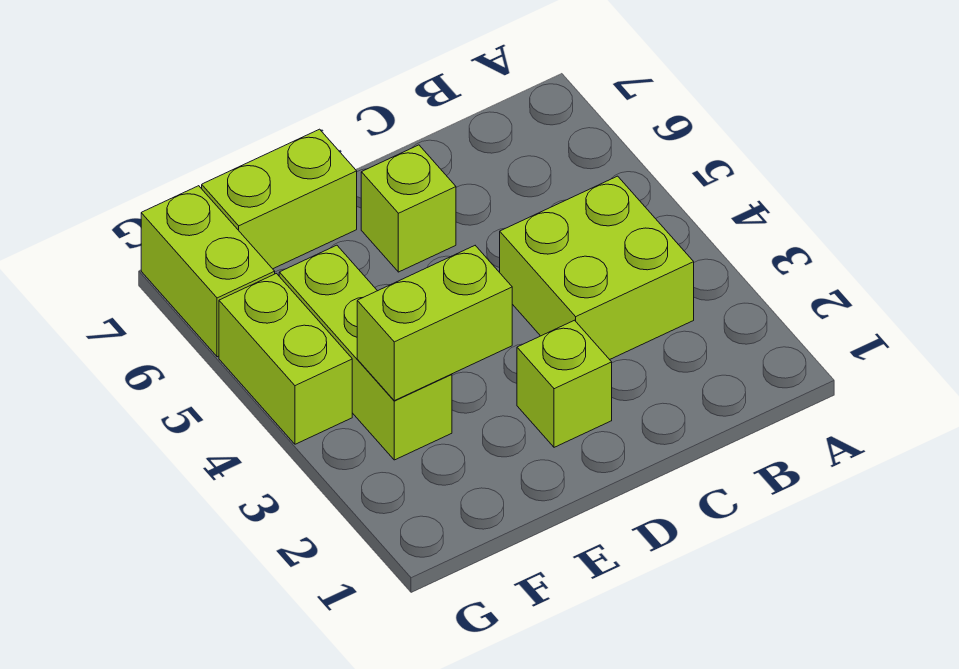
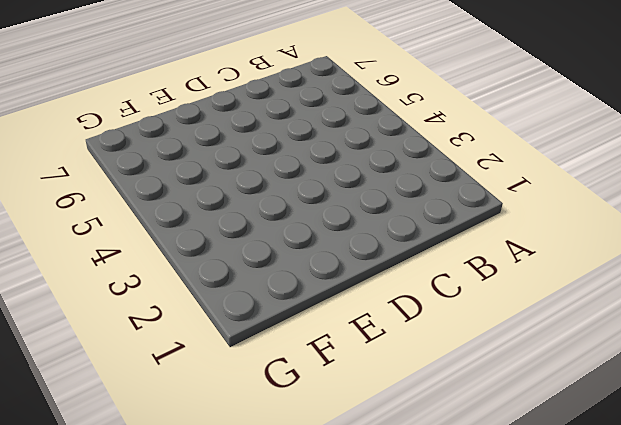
none -> lime 2x2 brick [500,176,694,360]
none -> lime 1x1 brick [517,320,612,447]

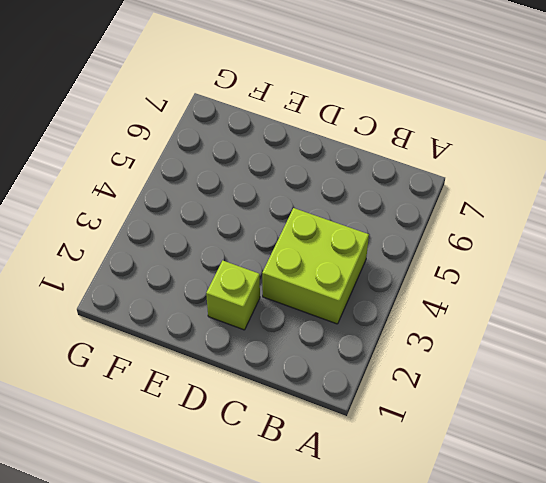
none -> lime 1x1 brick [361,145,456,272]
none -> lime 1x2 brick [202,129,357,269]

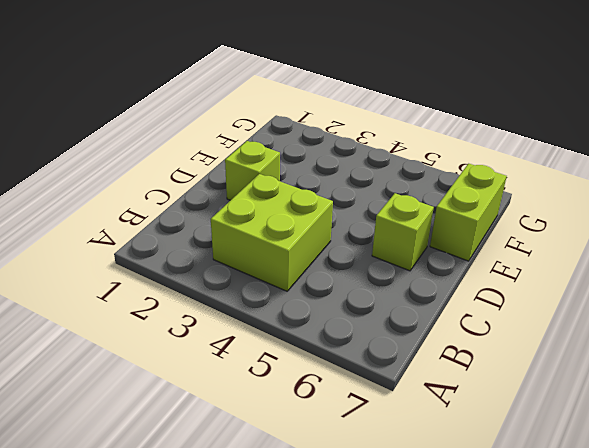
none -> lime 1x3 brick [279,245,452,460]
none -> lime 1x2 brick [219,274,352,444]

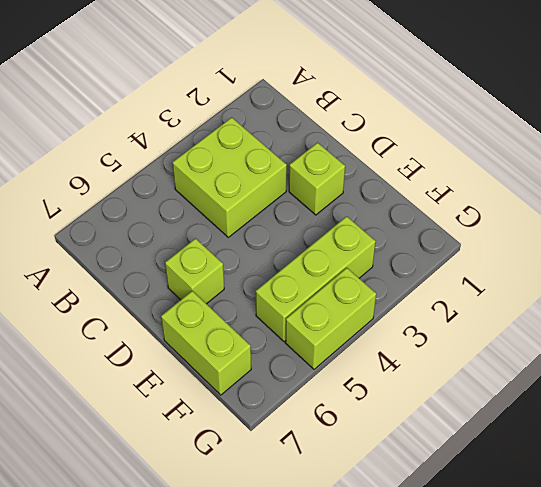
none -> lime 1x2 brick [141,186,275,357]
none -> lime 1x2 brick [357,246,512,401]

